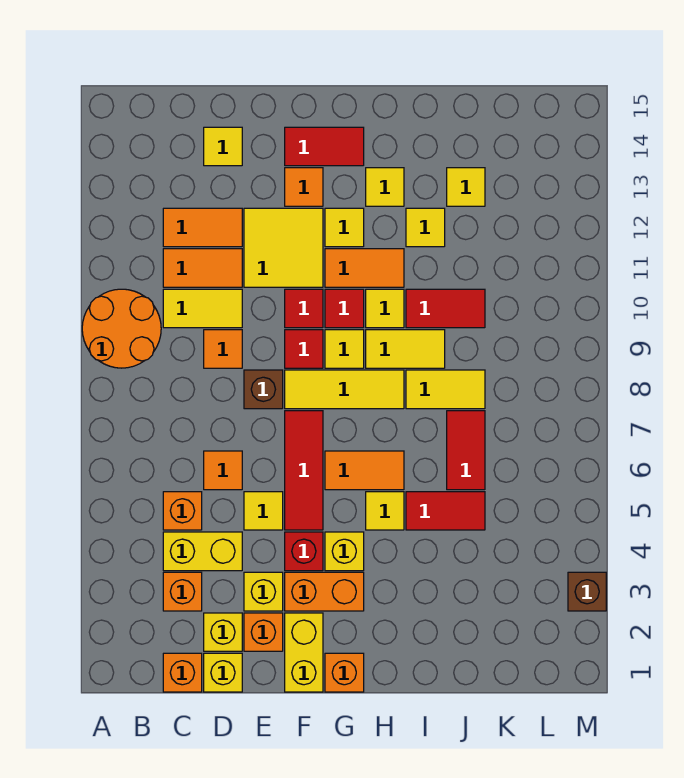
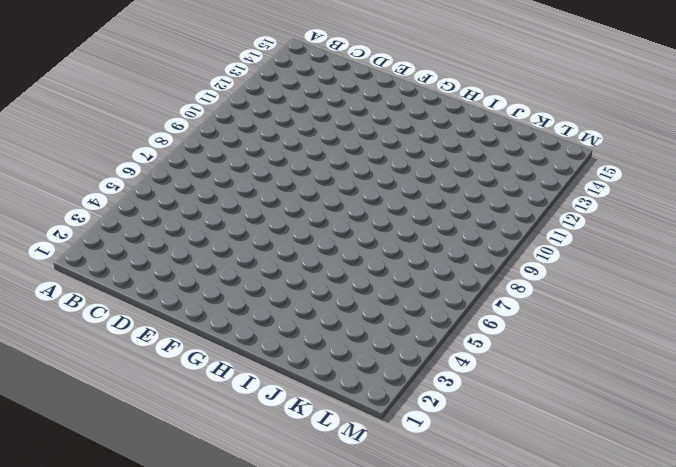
none -> orange 2x2 round brick [82,289,161,368]
none -> orange 1x1 brick [163,653,202,692]
none -> orange 1x1 brick [163,572,202,611]
none -> yellow 1x2 brick [163,532,242,571]

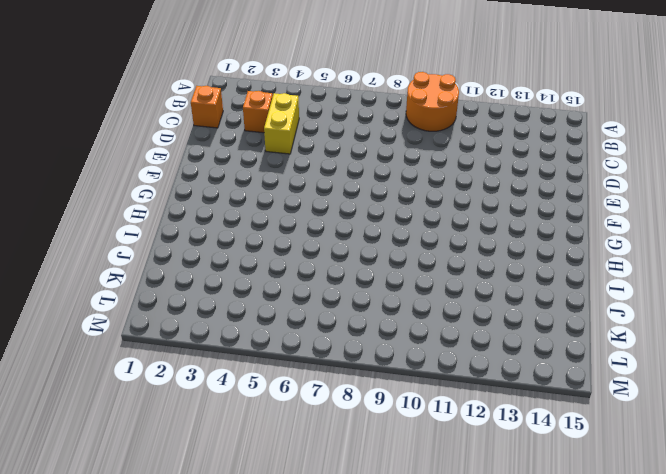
none -> orange 1x1 brick [163,492,202,530]
none -> yellow 1x2 tile [163,289,242,328]
none -> orange 1x2 tile [163,249,242,287]
none -> orange 1x2 tile [163,208,242,247]

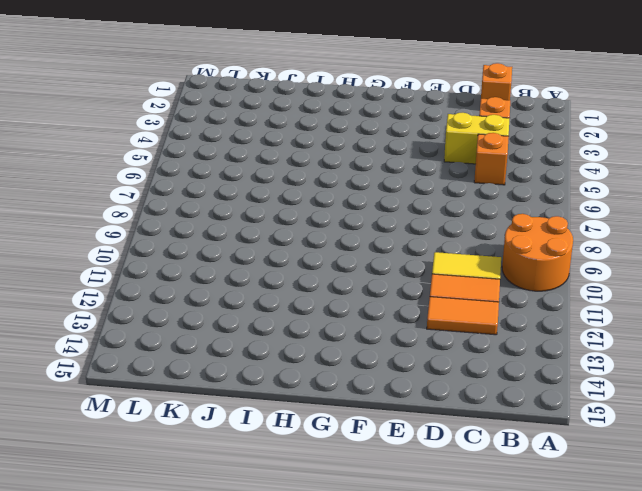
none -> yellow 1x1 brick [204,653,242,692]
none -> yellow 1x1 brick [204,613,242,651]
none -> orange 1x1 tile [204,451,242,490]
none -> orange 1x1 tile [204,330,242,368]

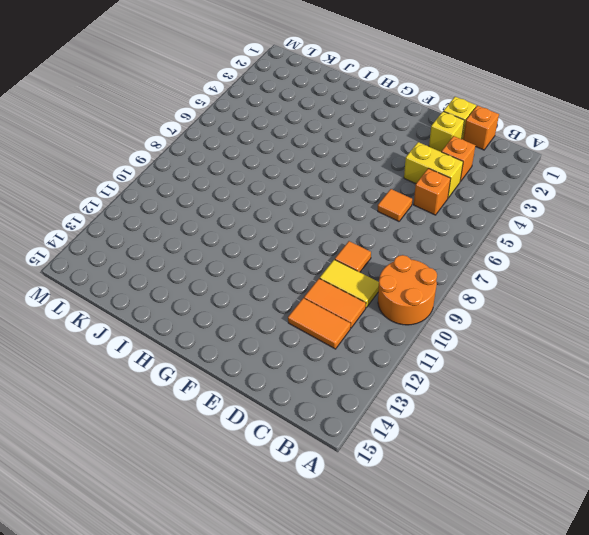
none -> yellow 1x1 tile [204,127,242,166]
none -> orange 1x1 brick [244,613,283,651]
none -> yellow 1x1 brick [244,572,283,611]
none -> yellow 1x1 tile [244,492,283,530]

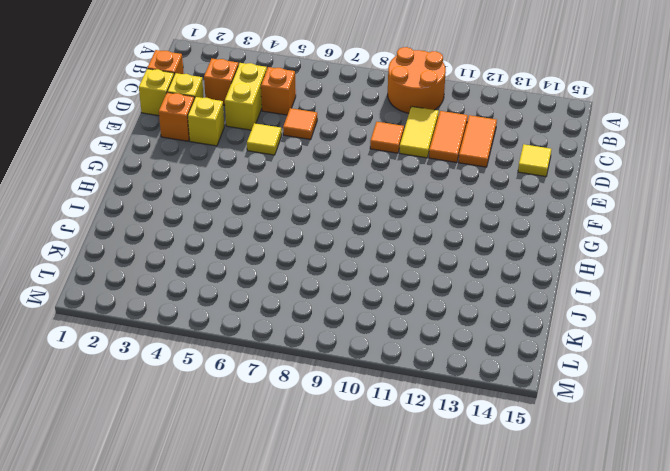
none -> brown 1x1 brick [244,370,283,409]
none -> yellow 2x2 tile [244,208,323,287]
none -> yellow 1x2 brick [285,613,323,692]
none -> orange 1x2 brick [285,572,364,611]

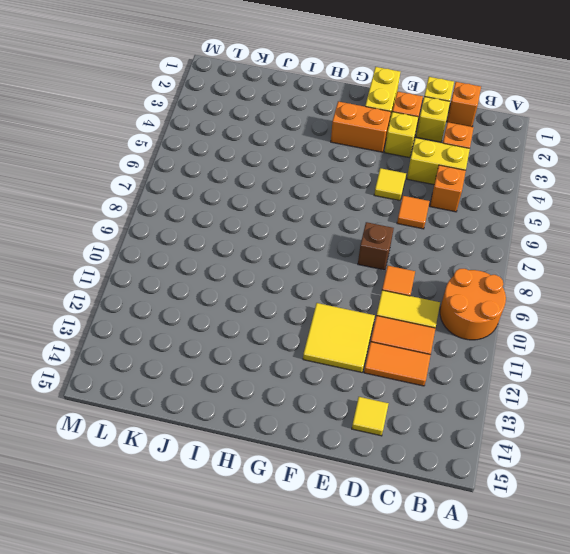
none -> red 1x1 brick [285,532,323,571]
none -> red 1x3 tile [285,411,323,530]
none -> yellow 1x3 tile [285,370,404,409]
none -> red 1x1 tile [285,330,323,368]

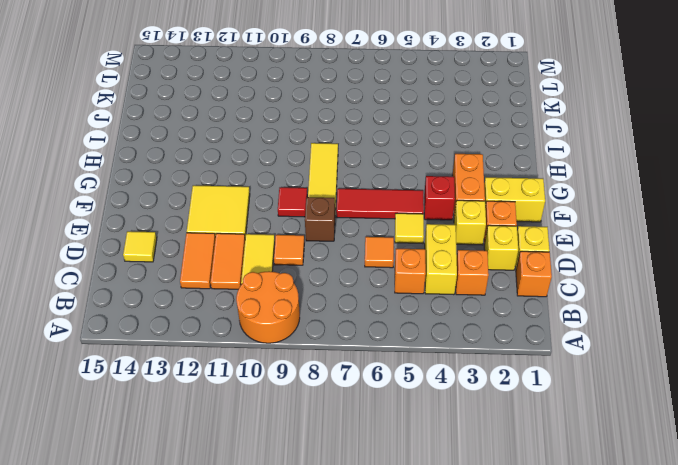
none -> red 1x1 tile [285,289,323,328]
none -> orange 1x1 tile [285,168,323,206]
none -> red 1x2 tile [285,127,364,166]
none -> orange 1x1 brick [325,653,364,692]

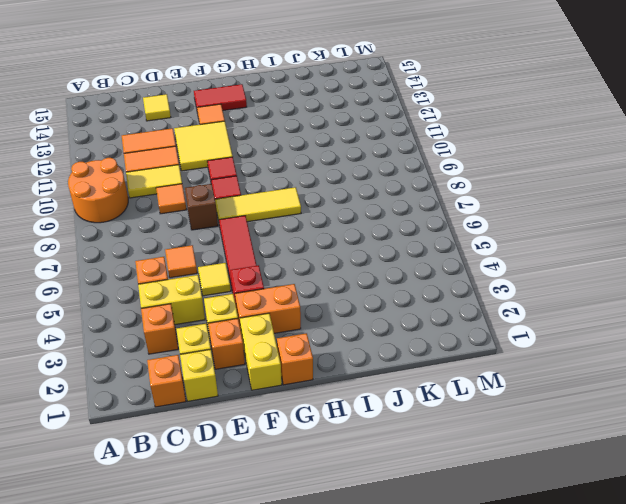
none -> yellow 1x1 brick [325,532,364,571]
none -> orange 1x2 tile [325,451,404,490]
none -> yellow 1x1 tile [325,330,364,368]
none -> red 1x1 tile [325,289,364,328]

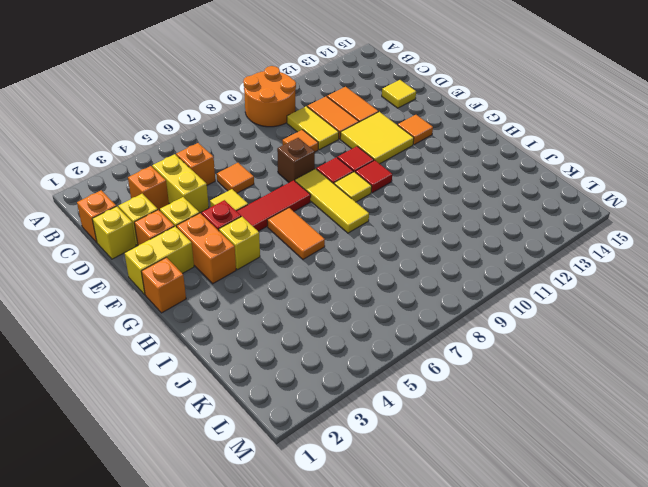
none -> red 1x2 tile [285,127,364,166]
none -> orange 1x2 tile [325,249,404,287]
none -> yellow 1x1 tile [325,208,364,247]
none -> yellow 1x1 tile [366,492,404,530]

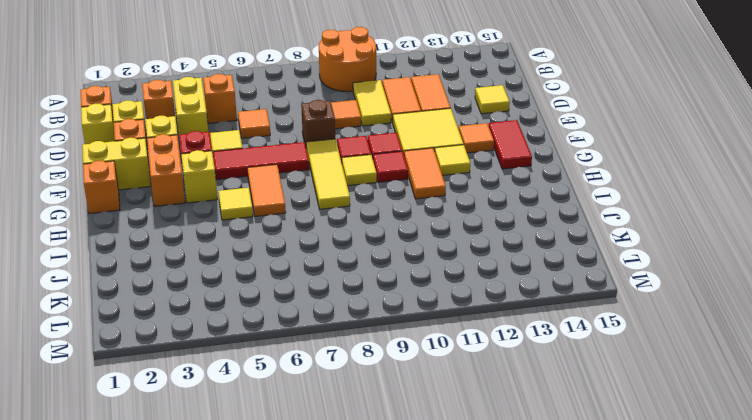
none -> yellow 1x2 tile [366,330,445,368]
none -> yellow 1x1 tile [366,289,404,328]
none -> yellow 1x1 tile [366,168,404,206]
none -> red 1x2 tile [406,492,485,530]

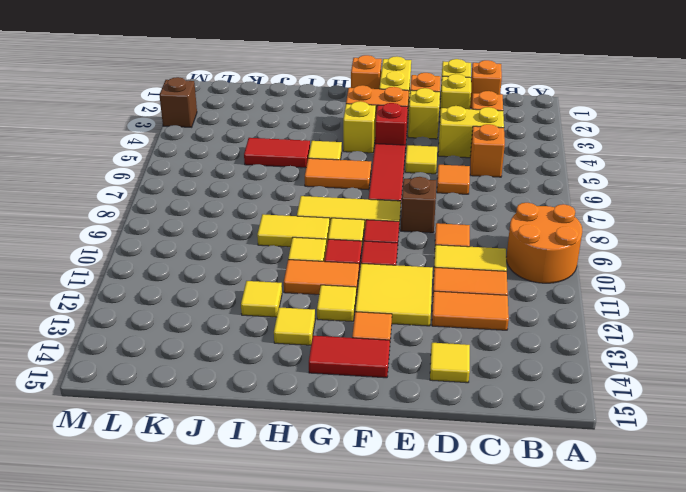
none -> yellow 1x2 tile [406,370,485,409]
none -> red 1x2 tile [406,289,485,328]
none -> red 1x2 tile [447,411,485,490]
none -> yellow 1x1 tile [447,168,485,206]

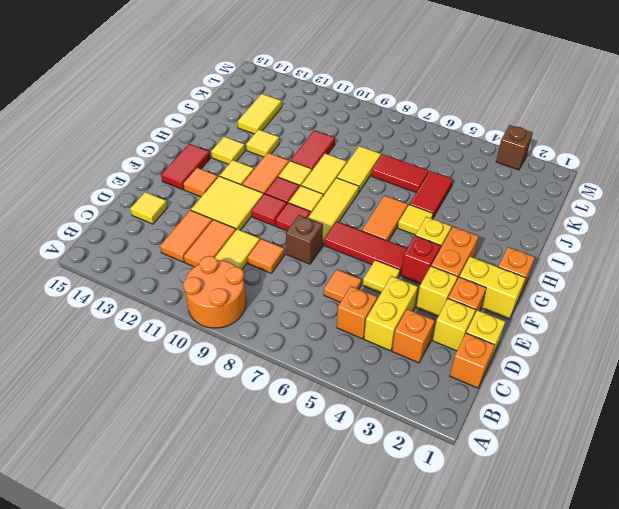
yellow 1x2 tile [238,94,282,134] -> yellow 1x1 tile [447,168,485,206]

